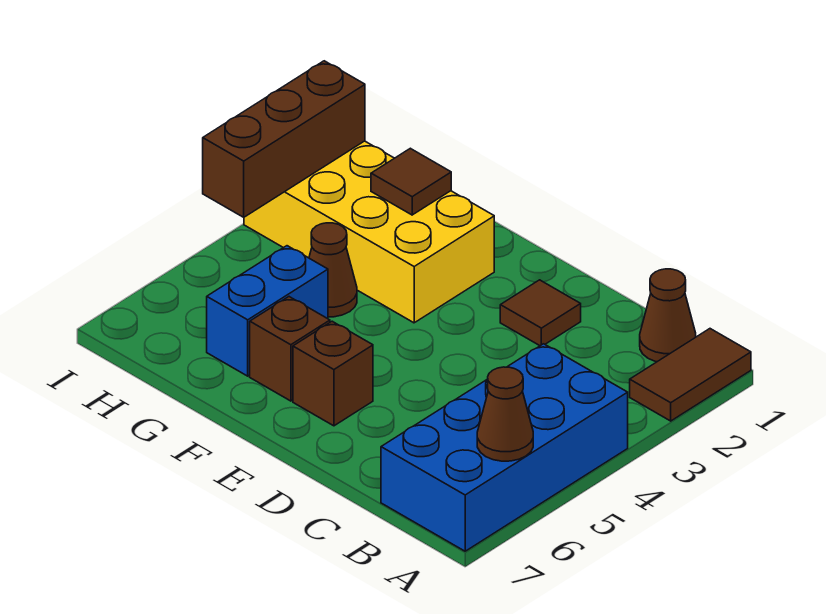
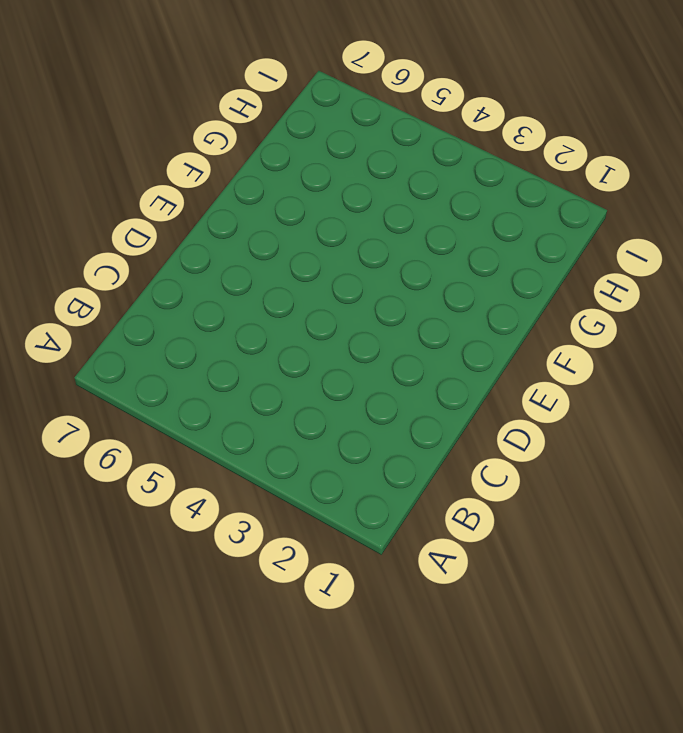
none -> brown 1x2 tile [630,329,751,421]
none -> blue 2x4 brick [381,344,628,551]
none -> brown 1x1 cone [640,269,696,362]

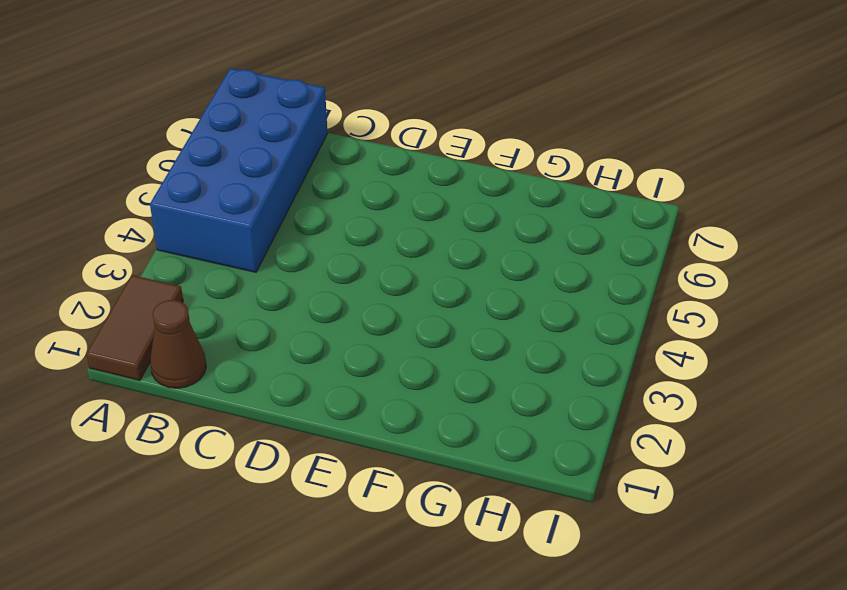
none -> brown 1x1 tile [500,280,581,346]
none -> brown 1x1 brick [293,321,373,426]
none -> yellow 2x4 brick [244,141,494,323]

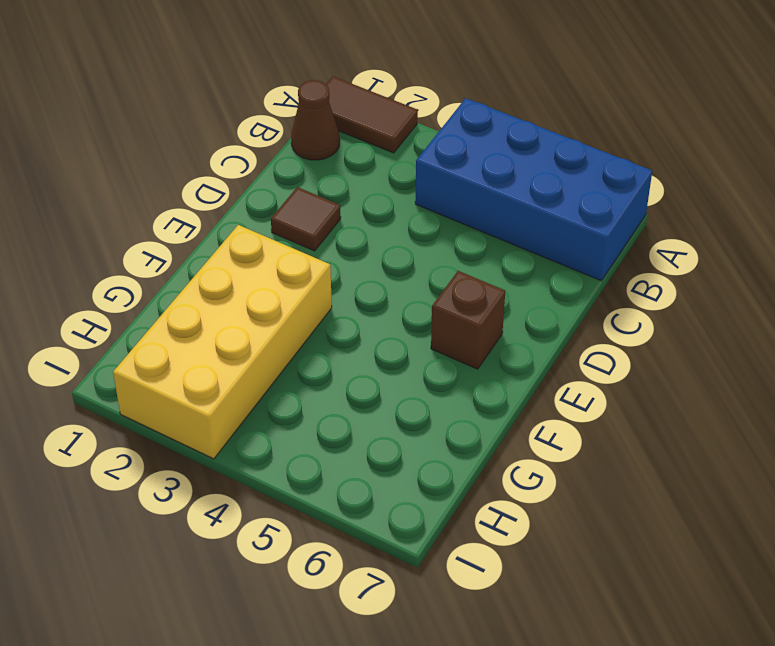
none -> brown 1x1 brick [250,297,330,401]
none -> brown 1x1 cone [309,223,357,317]
none -> blue 1x2 brick [207,246,328,376]

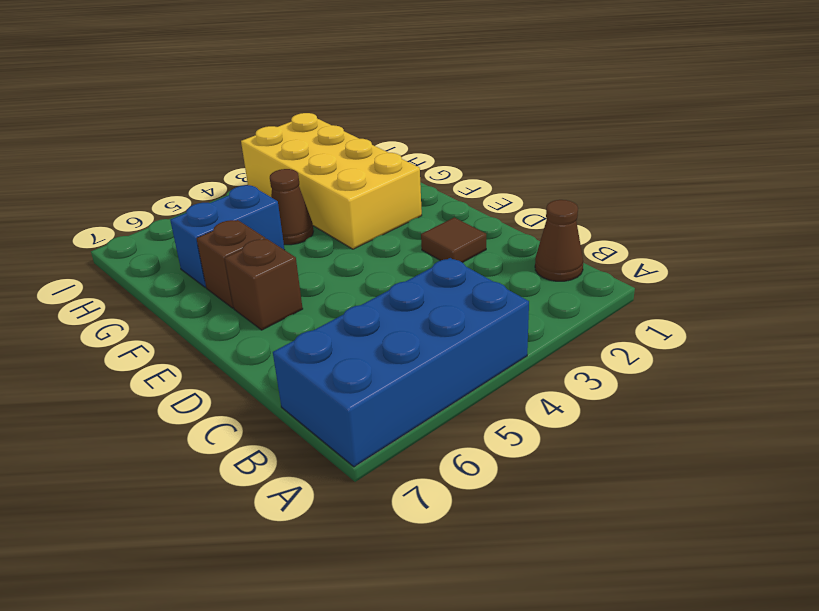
none -> brown 1x2 tile [630,329,751,421]
none -> brown 1x1 cone [477,367,533,461]
none -> brown 1x1 tile [371,148,451,215]

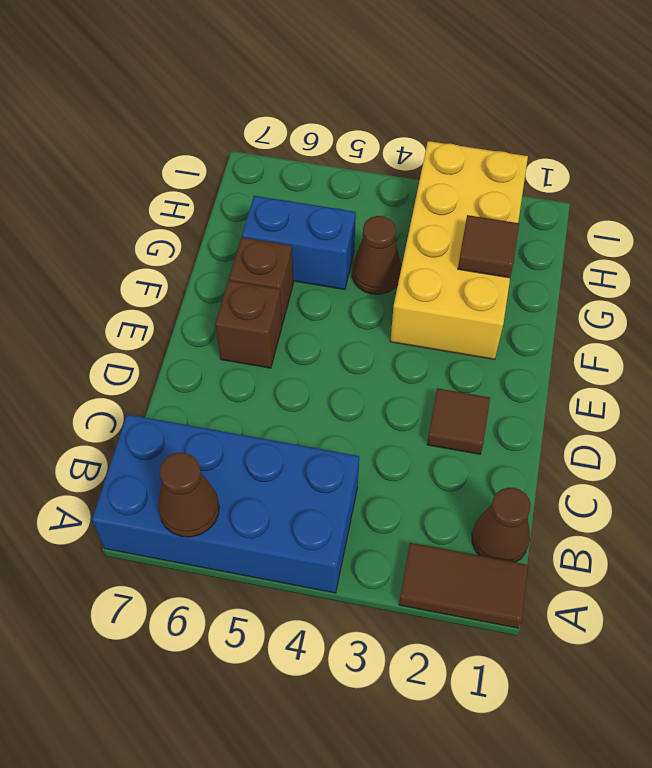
none -> brown 1x3 brick [203,61,365,217]

